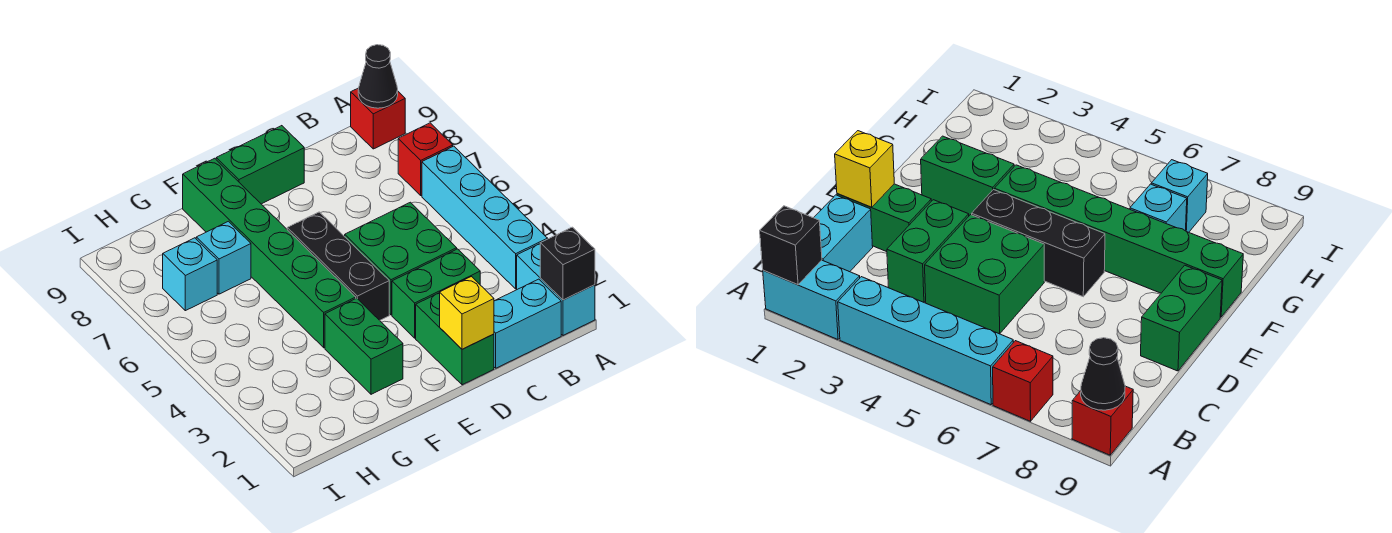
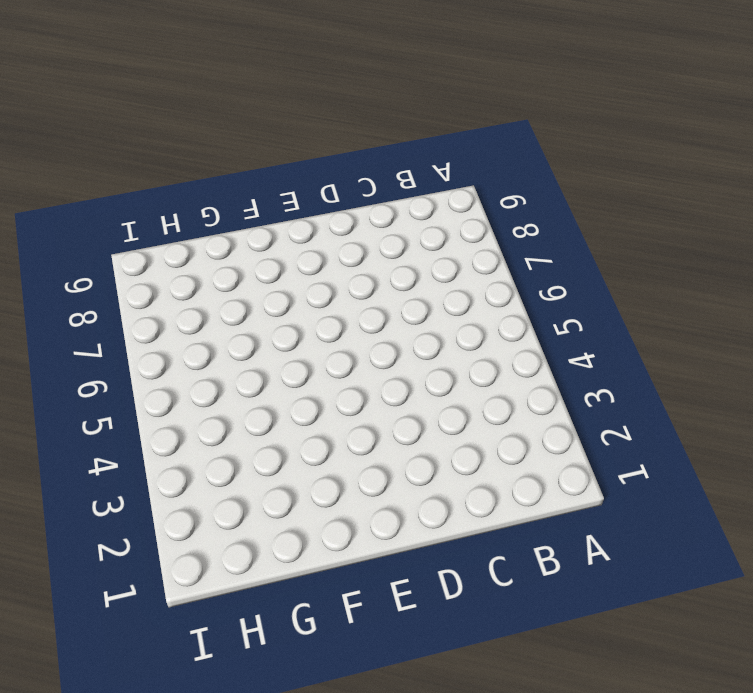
none -> cyan 1x2 brick [517,244,595,335]
none -> cyan 1x4 brick [422,146,548,289]
none -> red 1x1 brick [398,123,453,195]

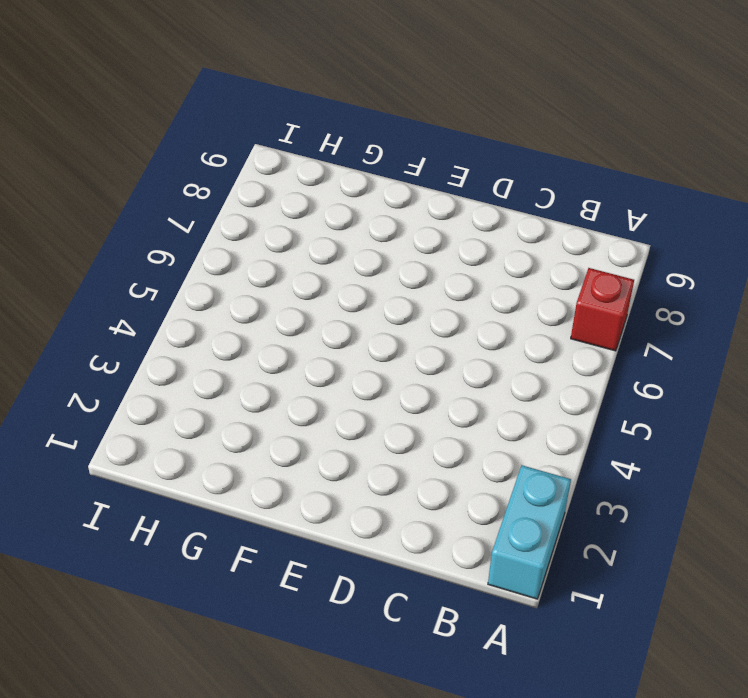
none -> cyan 1x4 brick [422,146,548,289]
none -> red 1x1 brick [351,88,405,149]
none -> cyan 1x2 brick [494,279,561,368]

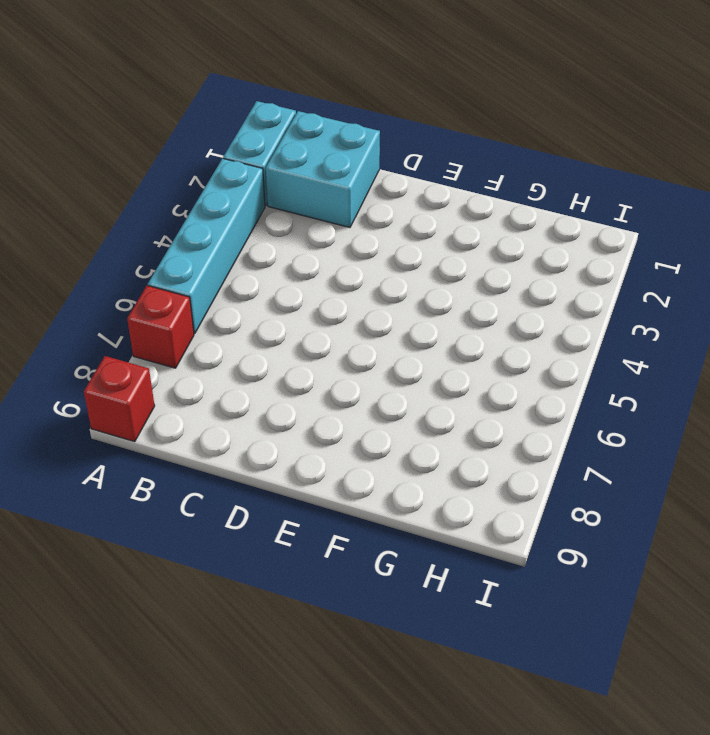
cyan 2x2 brick [266,111,380,227] -> cyan 1x2 brick [494,279,561,368]
none -> green 1x2 brick [392,249,480,338]
none -> green 2x2 brick [345,202,457,315]
none -> green 1x2 brick [416,293,494,385]

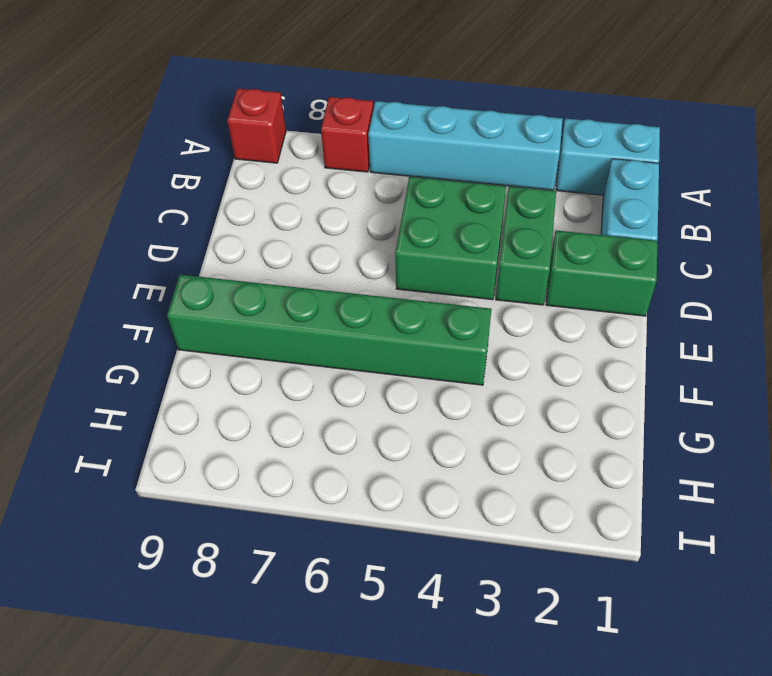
none -> green 1x2 brick [216,126,304,204]
none -> black 1x3 brick [287,212,389,320]
none -> green 1x2 brick [325,298,403,394]

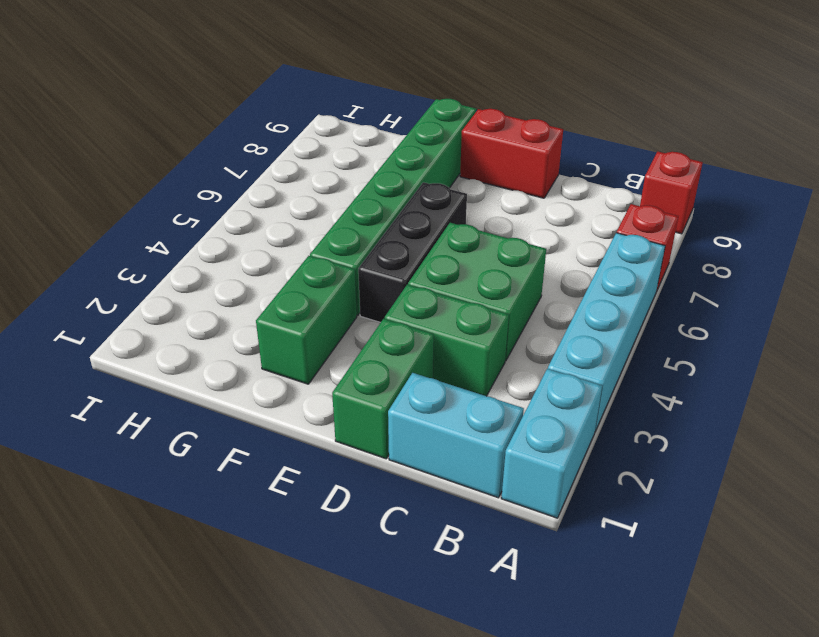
red 1x2 brick [460,109,563,198] -> green 1x2 brick [216,126,304,204]
none -> cyan 1x1 brick [196,221,251,294]
none -> cyan 1x1 brick [163,238,217,311]
none -> black 1x1 brick [540,227,595,300]

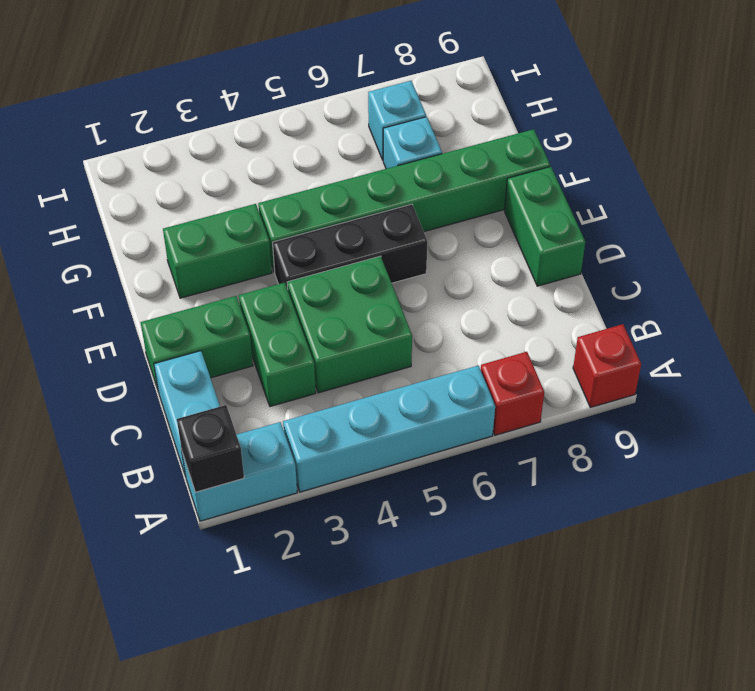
none -> black 1x1 cone [358,45,398,108]
none -> yellow 1x1 brick [440,277,494,349]

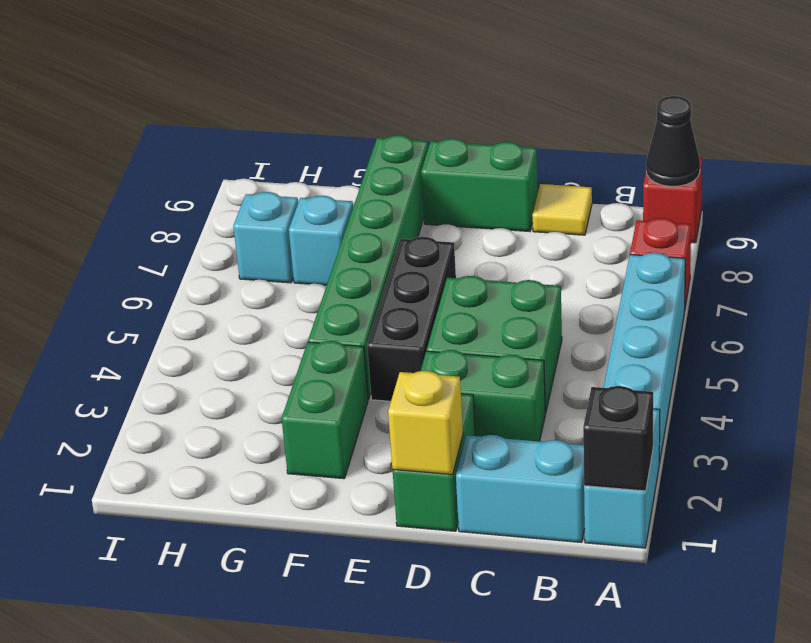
yellow 1x1 tile [532,184,592,235] -> none

